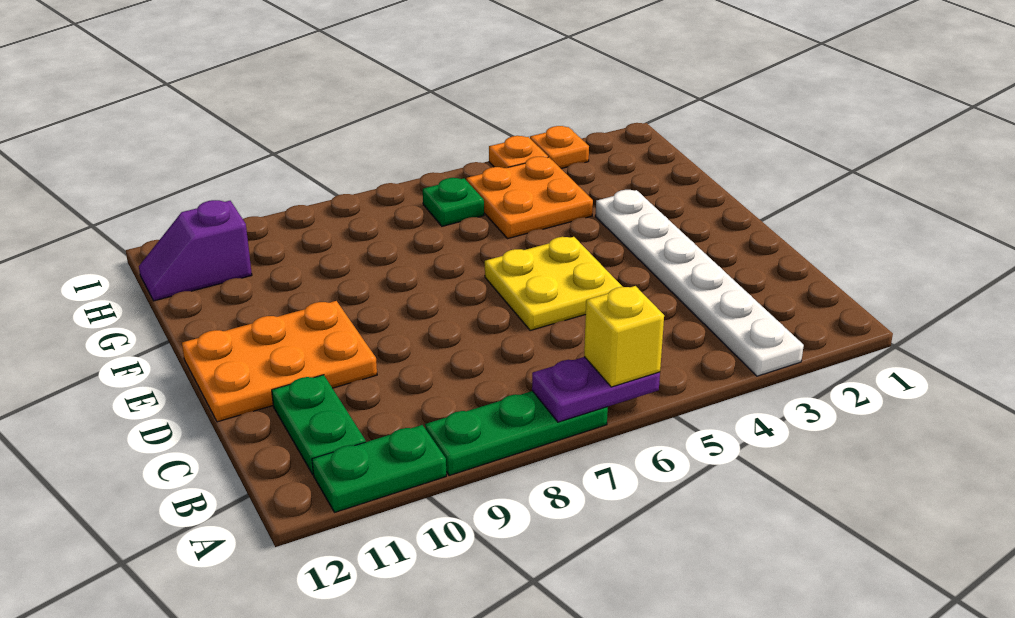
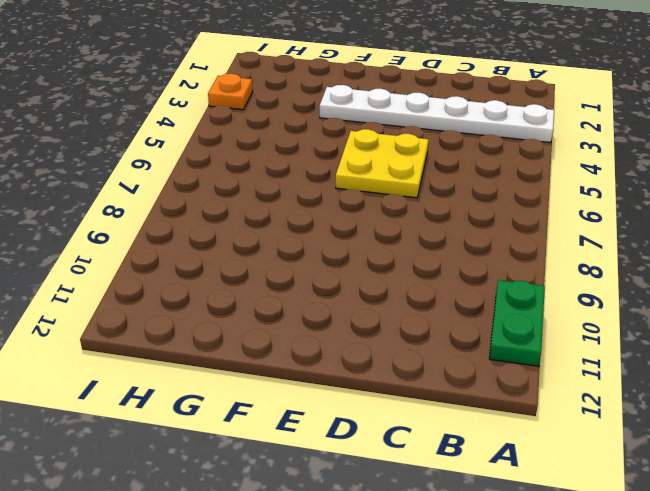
none -> green 1x3 plate [425,391,608,476]
none -> green 1x2 plate [272,375,366,474]
none -> orange 2x3 plate [182,301,377,422]

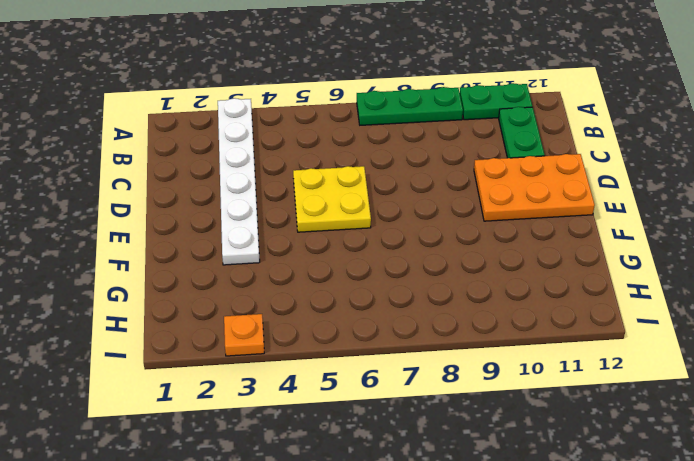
none -> orange 2x2 plate [466,157,593,239]
none -> green 1x1 plate [423,178,484,226]
none -> purple 1x2 slope [139,200,252,301]

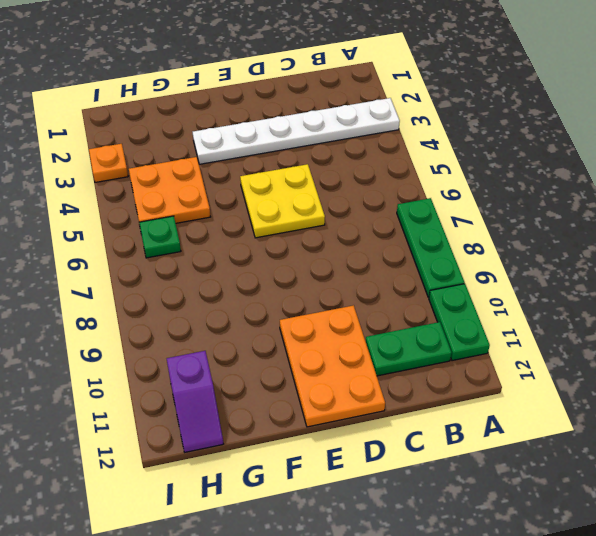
none -> orange 1x1 plate [489,136,548,168]
none -> purple 1x2 plate [532,357,660,422]
none -> yellow 1x1 brick [584,286,664,387]

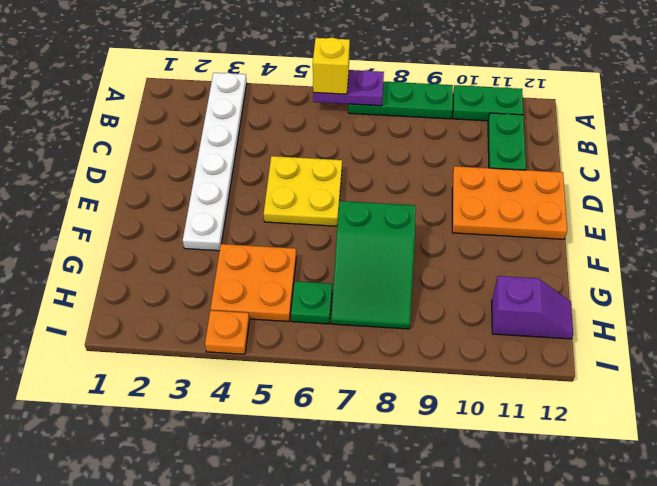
green 2x3 slope [331,201,416,329] -> none
none -> orange 1x1 plate [530,126,589,169]

